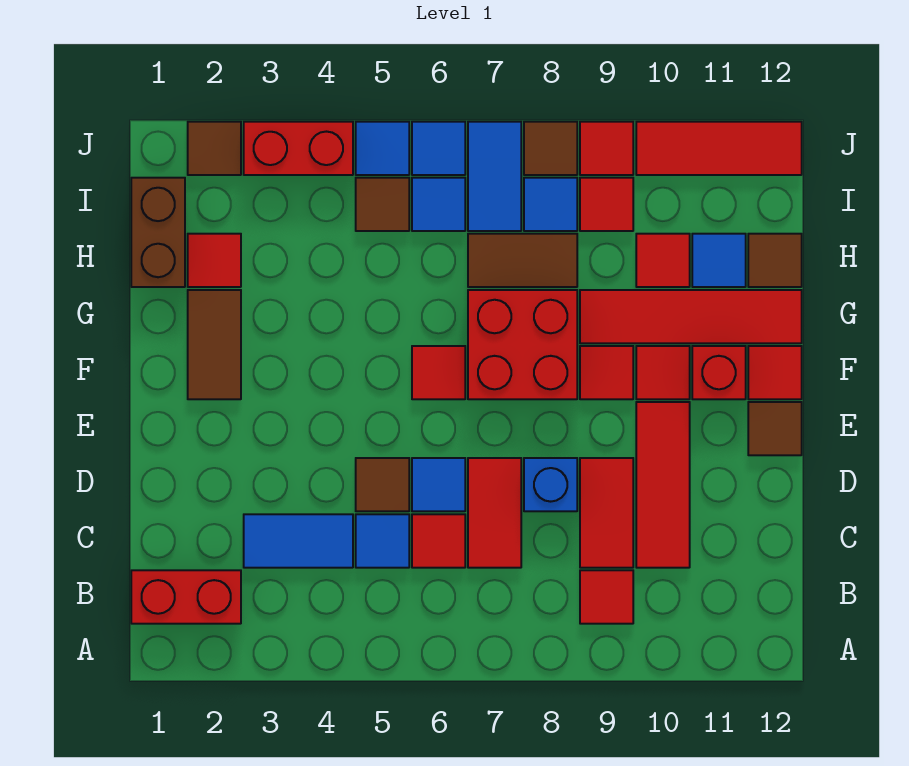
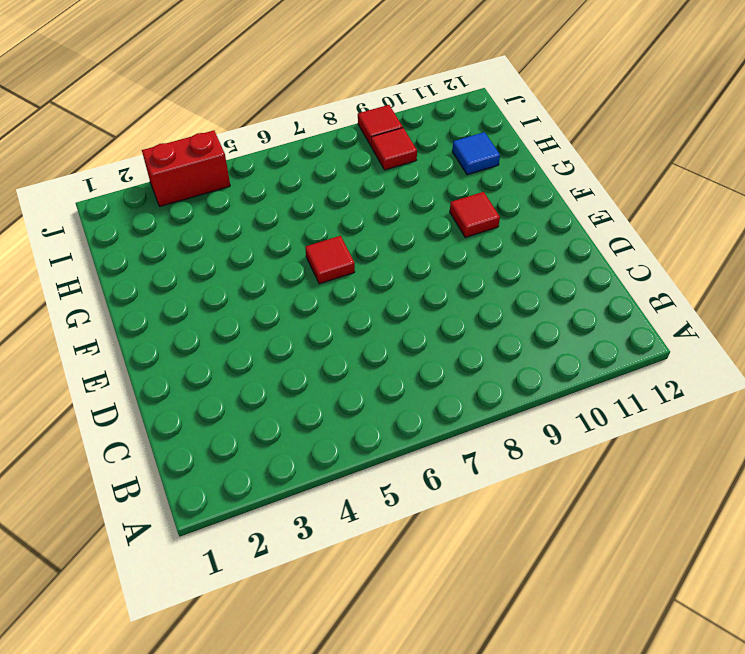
none -> red 1x2 brick [131,570,241,624]
none -> red 1x1 tile [580,570,633,624]
none -> blue 1x2 tile [244,514,353,568]
none -> blue 1x1 tile [356,514,409,568]

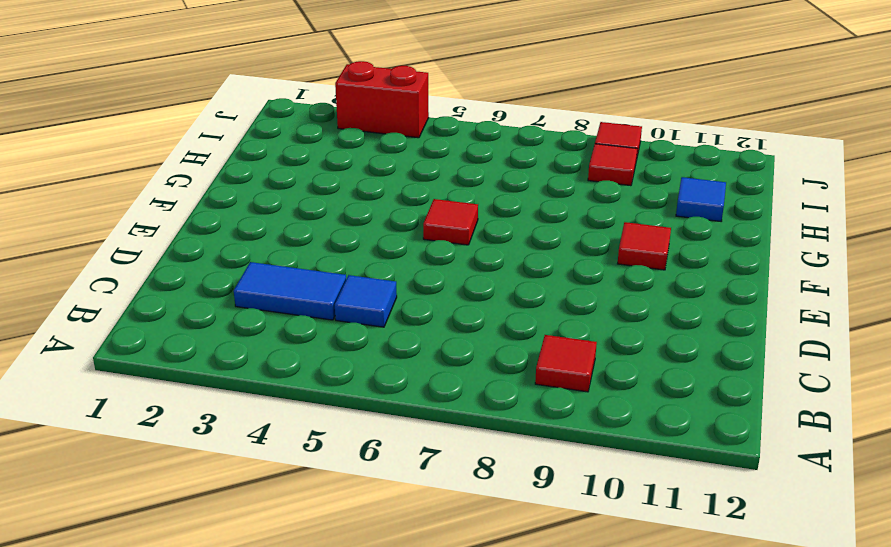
none -> red 1x2 brick [131,570,241,624]
none -> red 1x1 tile [412,514,465,568]
none -> red 1x2 tile [468,458,521,568]
none -> red 1x2 tile [580,458,633,568]

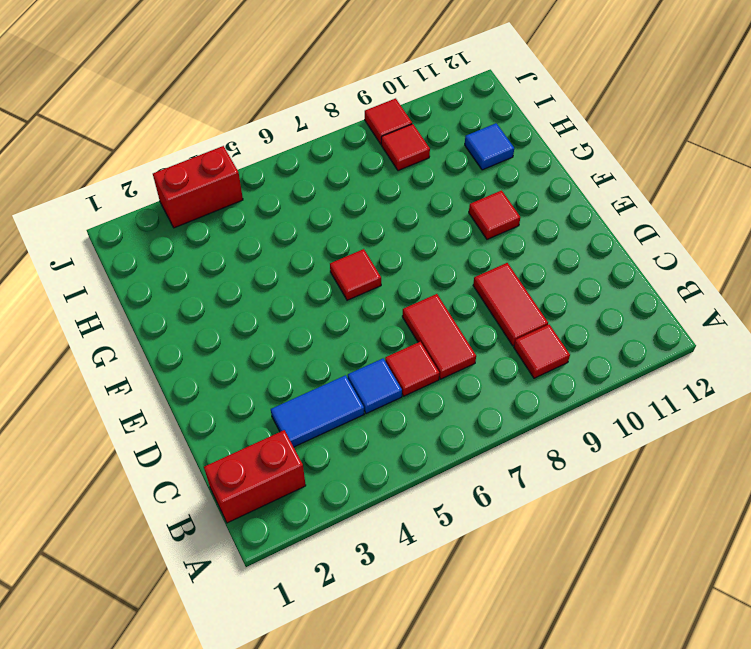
none -> red 1x3 tile [636,402,690,568]
none -> brown 1x1 tile [356,458,409,511]
none -> blue 1x1 tile [412,458,465,511]
none -> blue 1x1 brick [524,458,577,511]

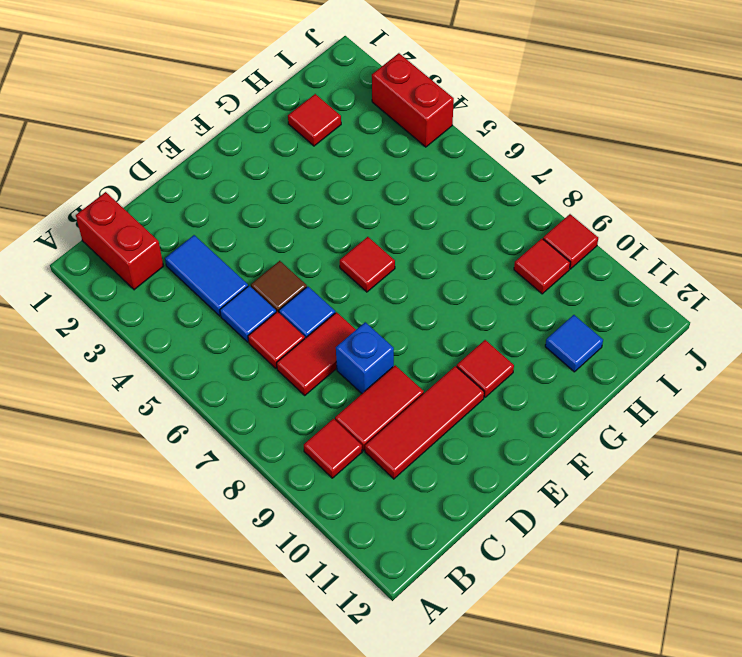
none -> brown 1x1 tile [748,402,802,455]
none -> brown 1x2 tile [188,290,241,399]
none -> red 2x2 brick [468,290,577,399]
none -> red 1x1 tile [580,346,633,399]

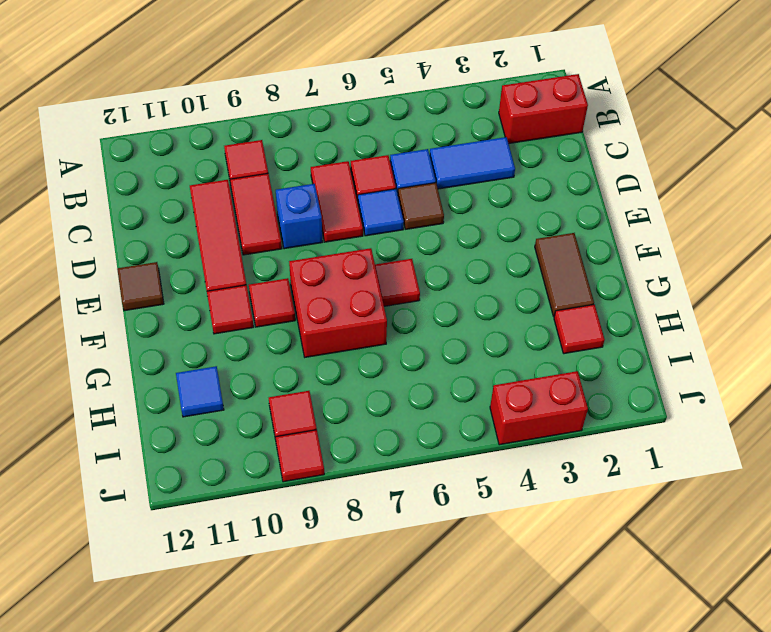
none -> red 1x1 brick [692,346,746,399]
none -> red 1x1 tile [748,346,802,399]
none -> red 1x4 tile [580,290,802,343]
none -> brown 1x2 brick [131,178,185,287]

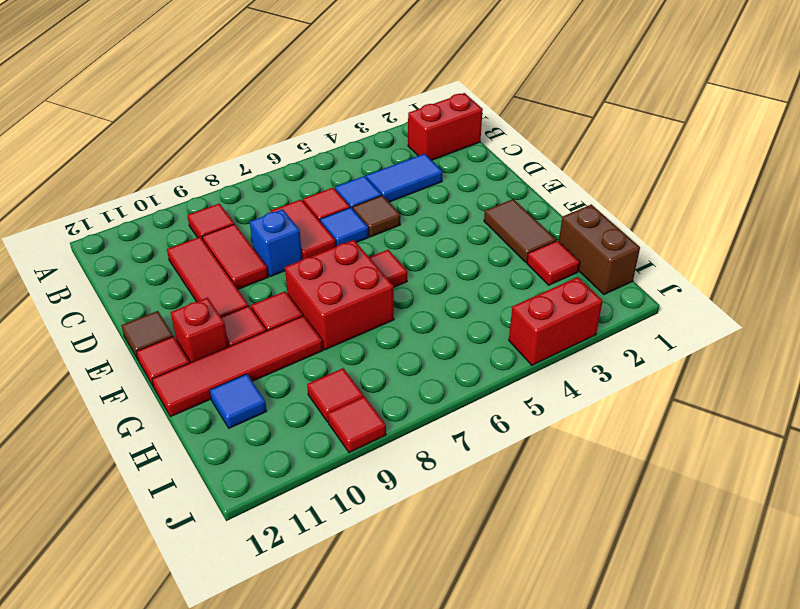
none -> brown 1x2 tile [468,234,577,287]
none -> red 1x1 tile [636,234,690,287]
none -> brown 1x1 tile [748,234,802,287]
none -> brown 1x1 tile [356,178,409,231]

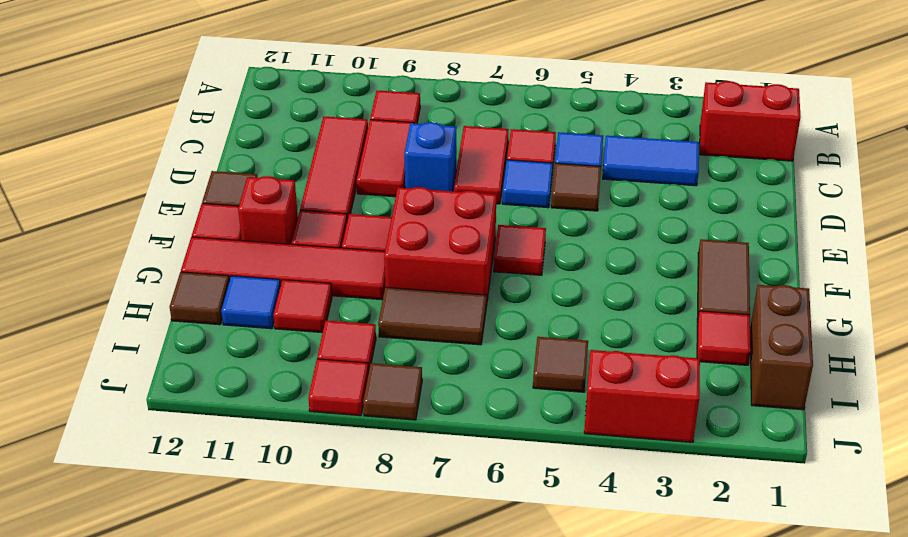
none -> blue 1x1 tile [412,178,465,231]
none -> blue 1x2 tile [468,122,521,231]
none -> blue 1x1 tile [524,178,577,231]
none -> brown 1x1 tile [188,122,241,175]

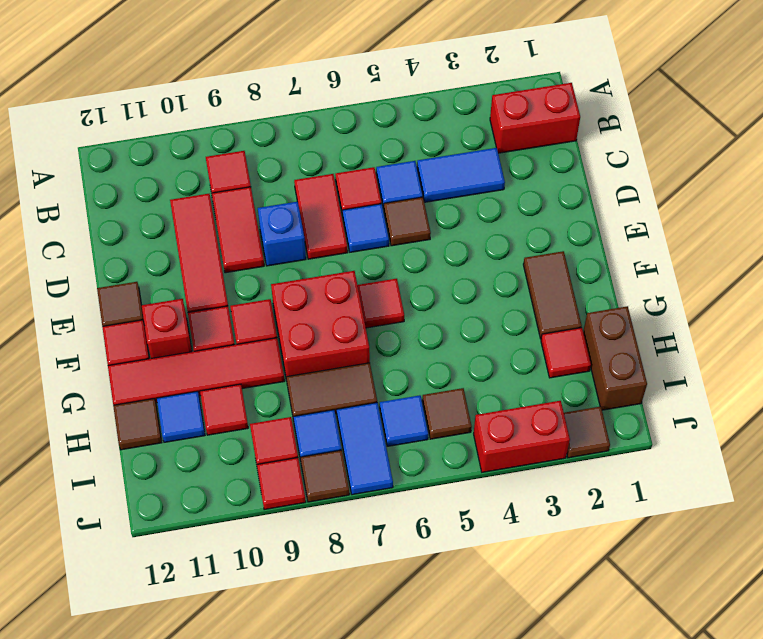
none -> blue 1x1 tile [356,122,409,175]
none -> blue 1x1 tile [412,122,465,175]
none -> red 1x3 tile [636,122,802,175]

